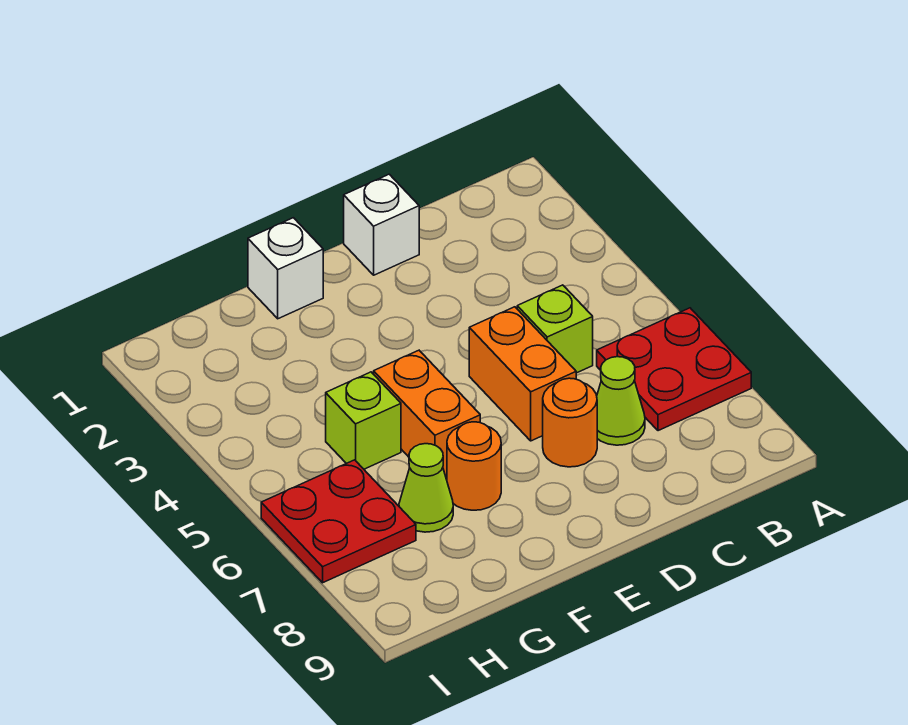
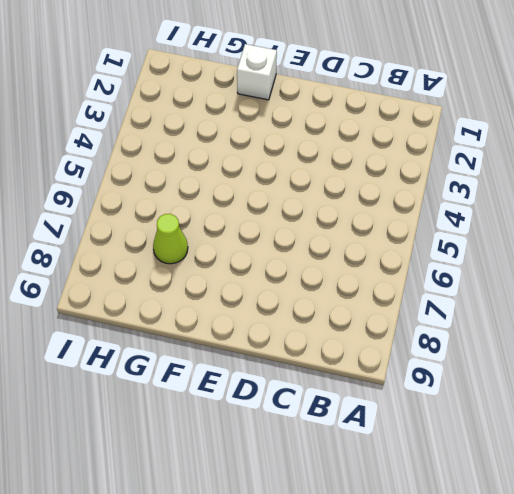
none -> red 2x2 plate [597,308,751,431]
none -> lime 1x1 brick [517,285,593,373]
none -> lime 1x1 cone [597,357,645,445]

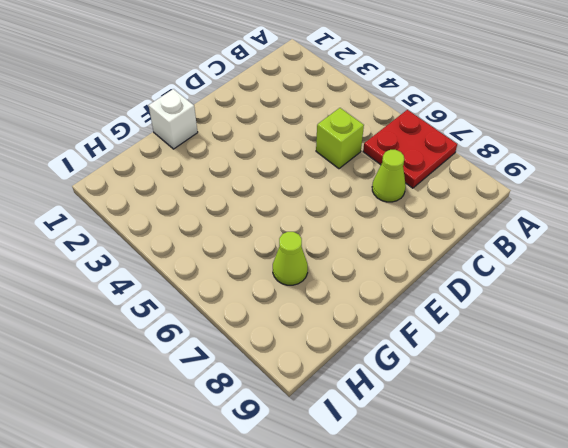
none -> white 1x1 brick [344,174,419,275]
none -> orange 1x2 brick [469,307,576,441]
none -> orange 1x1 round brick [543,378,597,467]

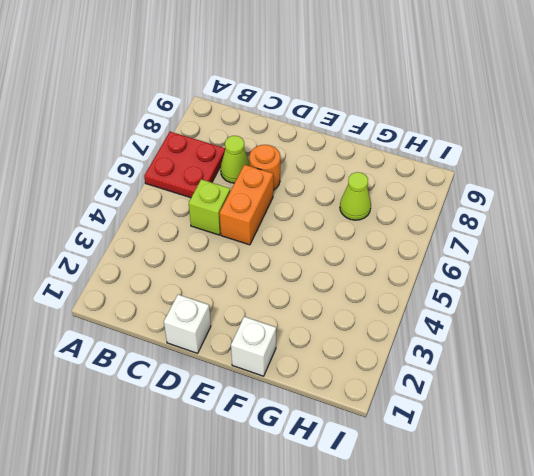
none -> orange 1x2 brick [374,350,480,479]
none -> orange 1x1 round brick [447,422,501,510]
none -> lime 1x1 brick [326,372,401,469]

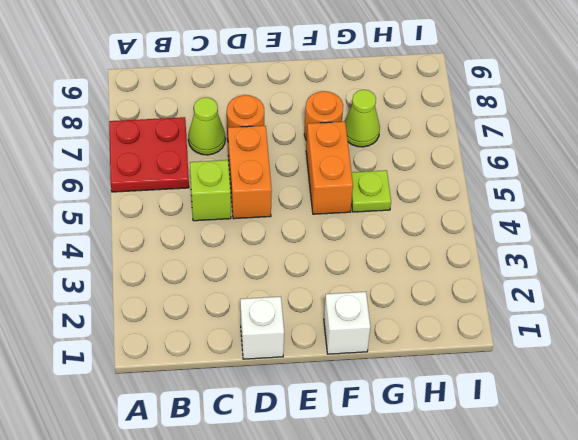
lime 1x1 plate [351,170,391,212] -> lime 1x1 brick [326,372,401,469]
none -> red 2x2 plate [261,460,416,583]

